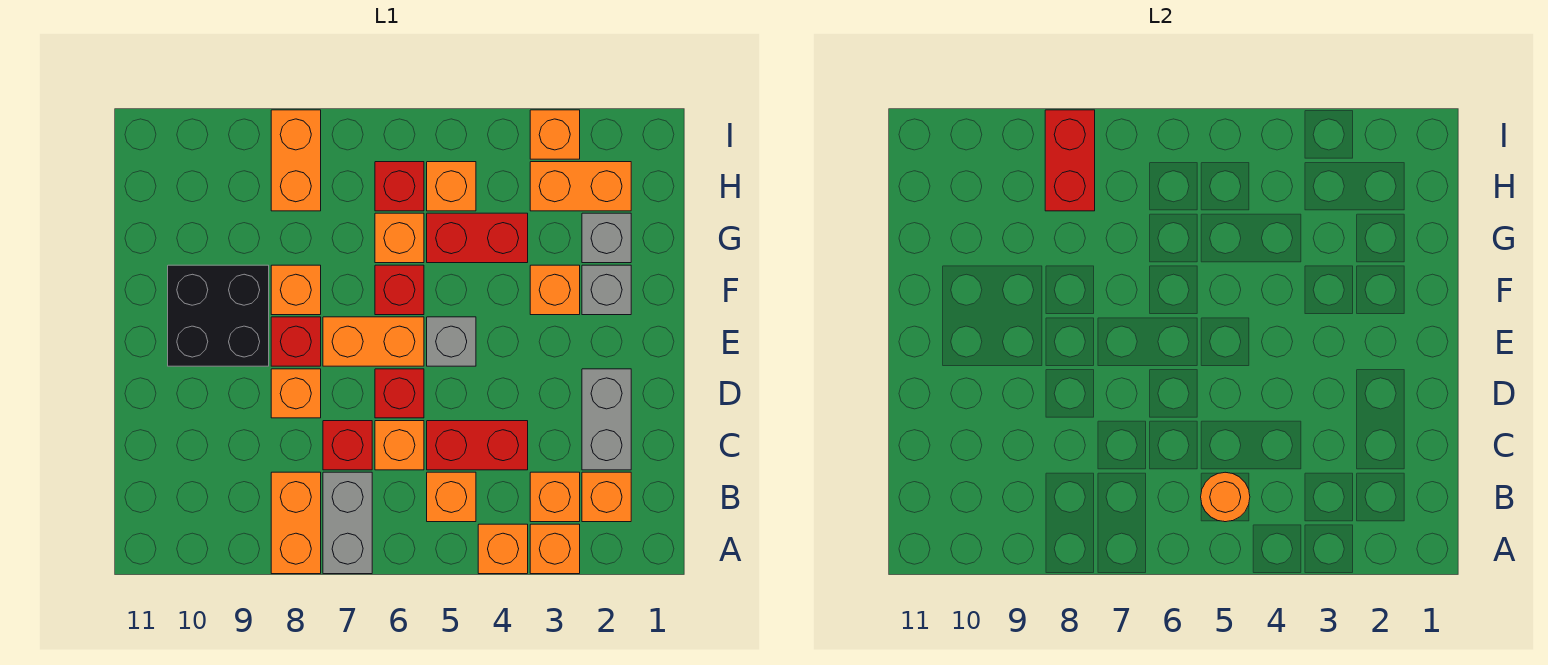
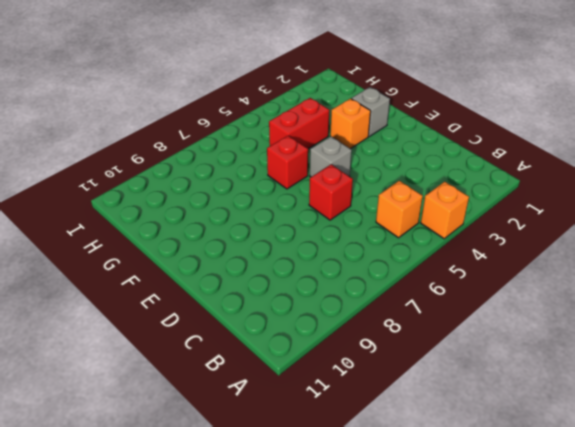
none -> orange 1x1 brick [530,524,580,574]
none -> grey 1x2 brick [323,472,372,574]
none -> orange 1x2 brick [271,472,321,574]
none -> orange 1x1 brick [582,472,631,522]

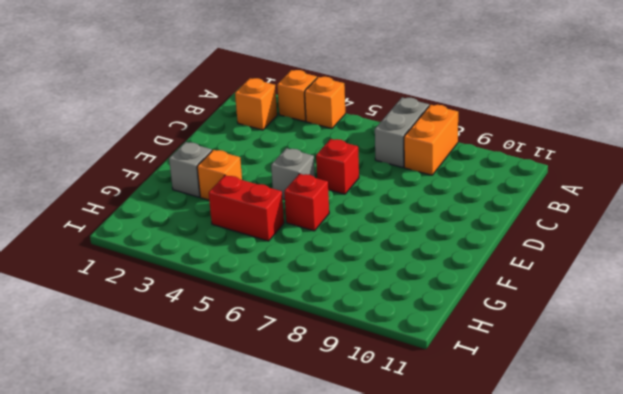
none -> orange 1x1 brick [530,472,580,522]
none -> orange 1x1 brick [427,472,476,522]
none -> grey 1x2 brick [582,369,631,470]
none -> red 1x2 brick [427,421,528,470]

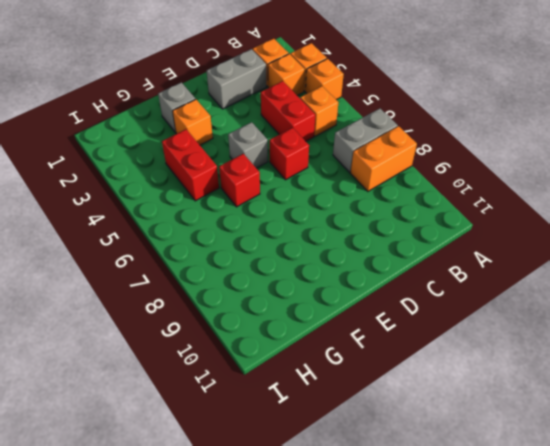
none -> orange 1x1 brick [375,421,424,470]
none -> red 1x1 brick [323,421,372,470]
none -> orange 1x1 brick [271,369,321,418]
none -> orange 1x2 brick [323,317,424,366]

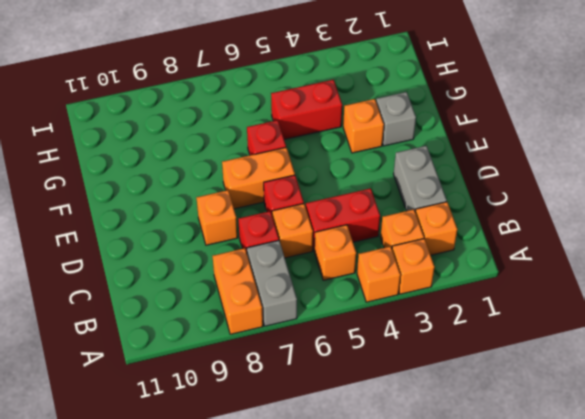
none -> grey 1x1 brick [427,317,476,366]
none -> red 1x1 brick [271,317,321,366]
none -> black 2x2 brick [168,265,269,366]
none -> orange 1x1 brick [271,265,321,315]

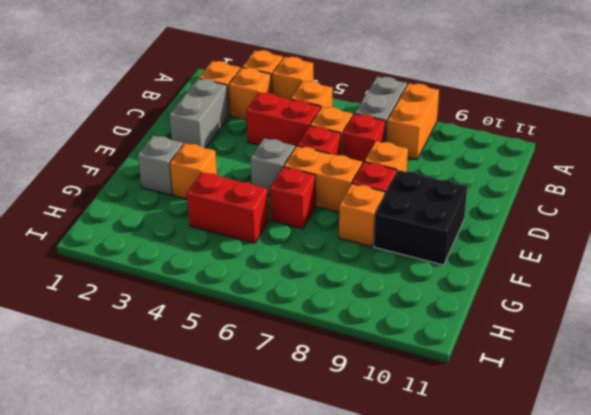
none -> grey 1x1 brick [582,213,631,263]
none -> orange 1x1 brick [375,213,424,263]
none -> orange 1x2 brick [530,162,631,211]
none -> orange 1x1 brick [427,162,476,211]

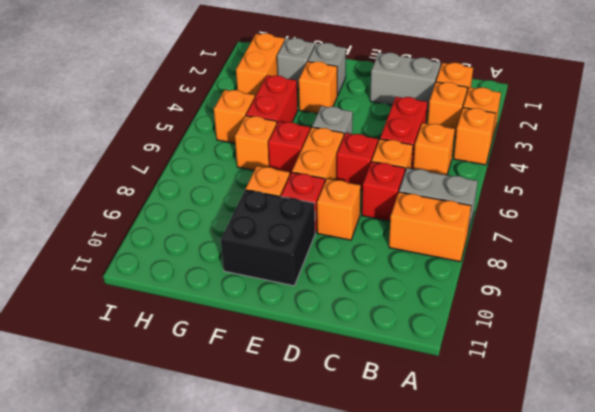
none -> red 1x1 brick [375,162,424,211]
none -> orange 1x2 brick [271,110,321,211]
none -> orange 1x1 brick [530,110,580,159]
none -> orange 1x1 round brick [1201,472,1250,522]

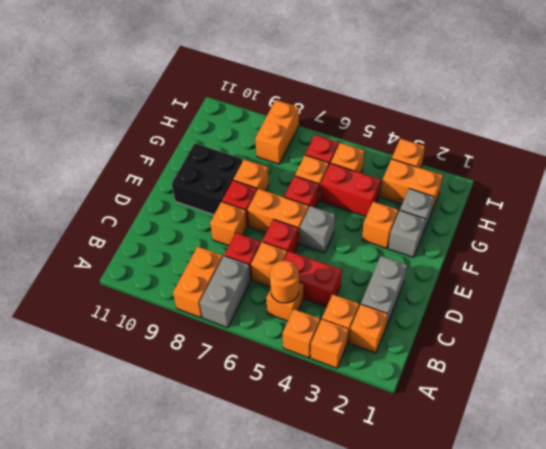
none -> red 1x2 brick [1045,110,1095,211]

